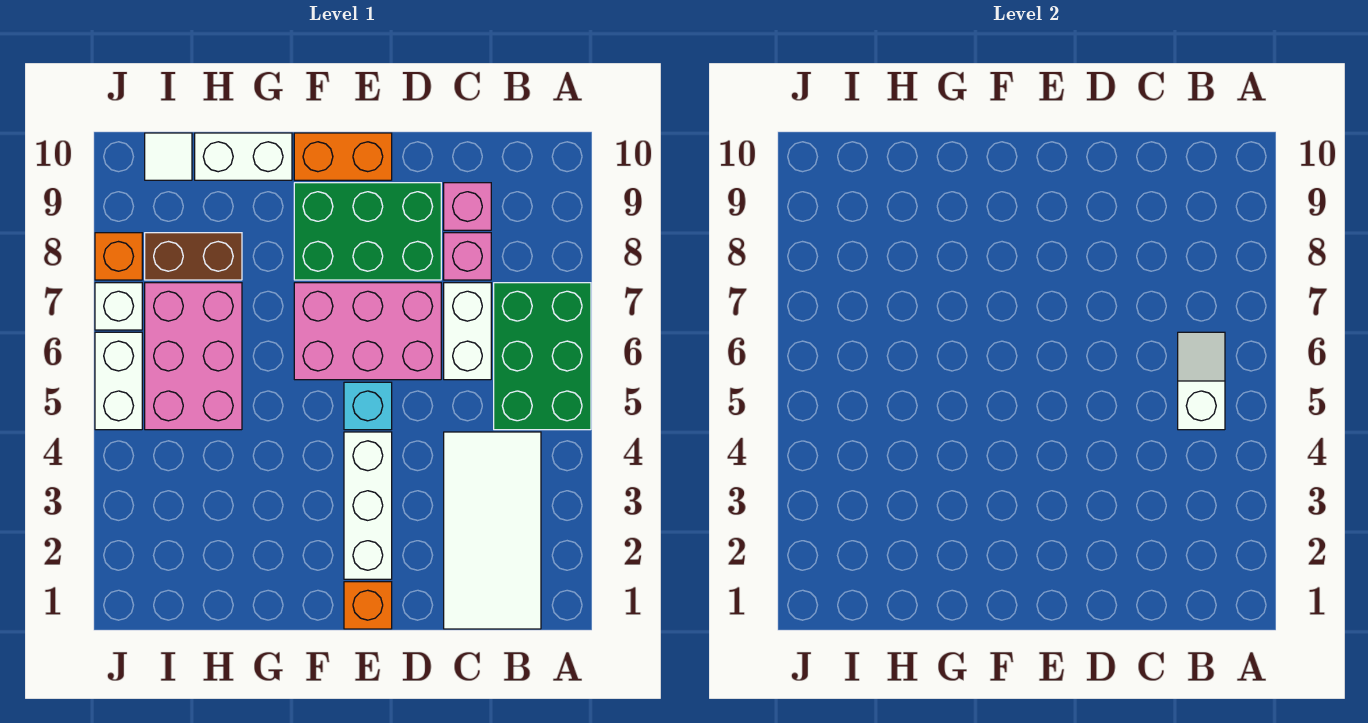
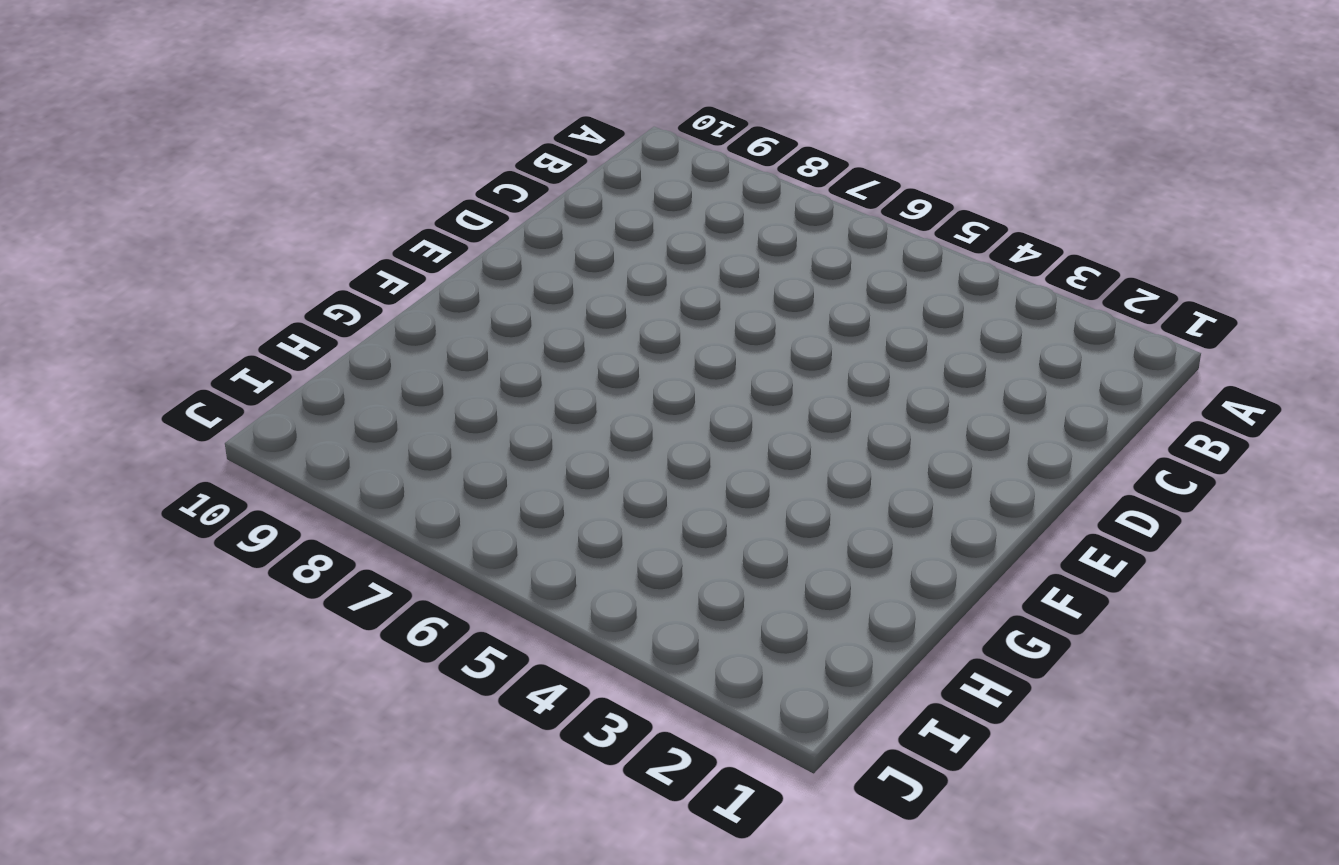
none -> green 2x3 brick [494,283,591,430]
none -> white 2x4 tile [444,432,541,629]
none -> white 1x2 brick [444,283,491,380]

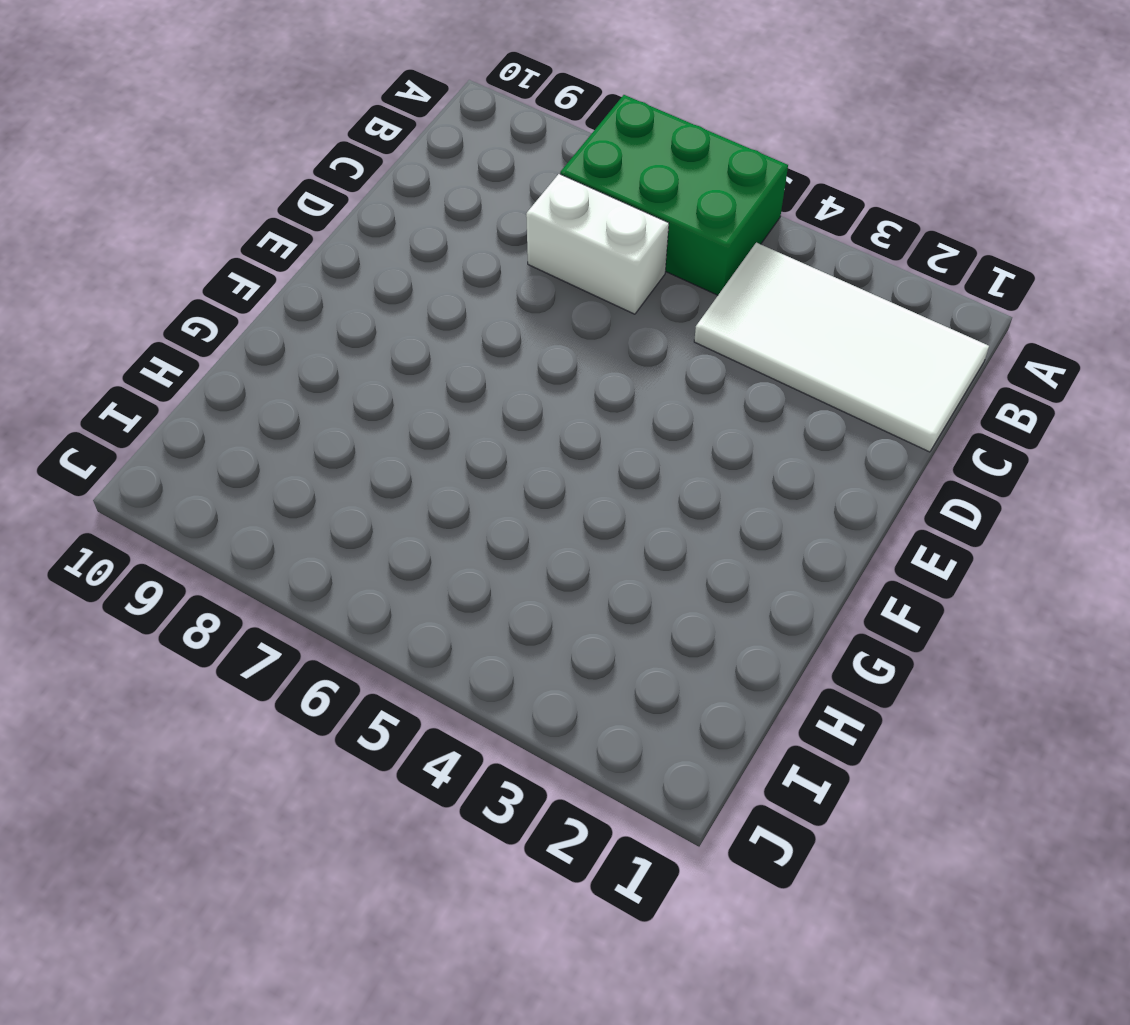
none -> pink 1x1 brick [444,233,491,280]
none -> pink 1x1 brick [444,183,491,230]
none -> pink 2x3 brick [294,283,441,380]

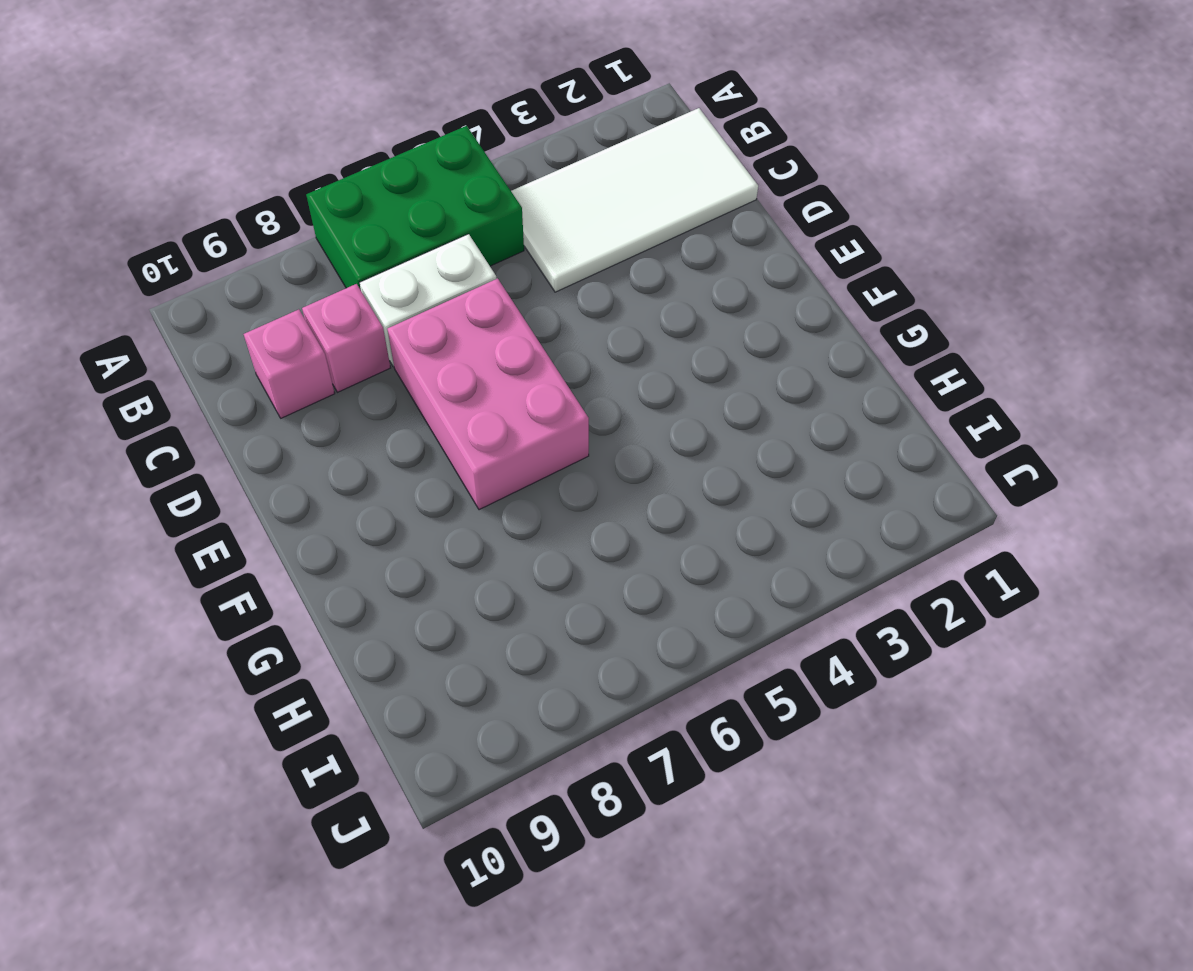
none -> green 2x3 brick [294,183,441,280]
none -> orange 1x1 brick [344,582,392,629]
none -> white 1x3 brick [344,432,392,579]

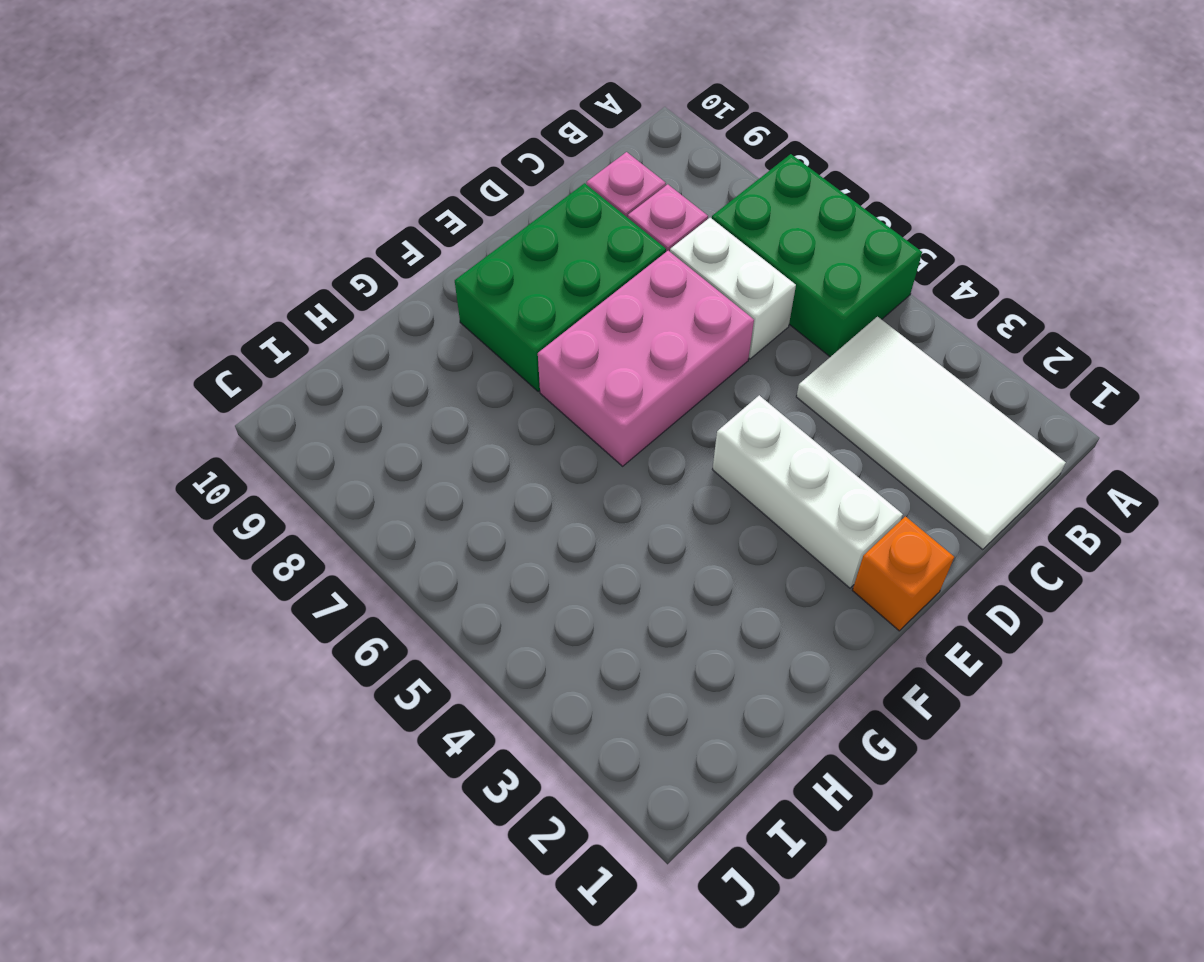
none -> cyan 1x1 brick [344,382,392,430]
none -> orange 1x2 brick [294,133,392,180]
none -> white 1x2 brick [195,133,292,180]

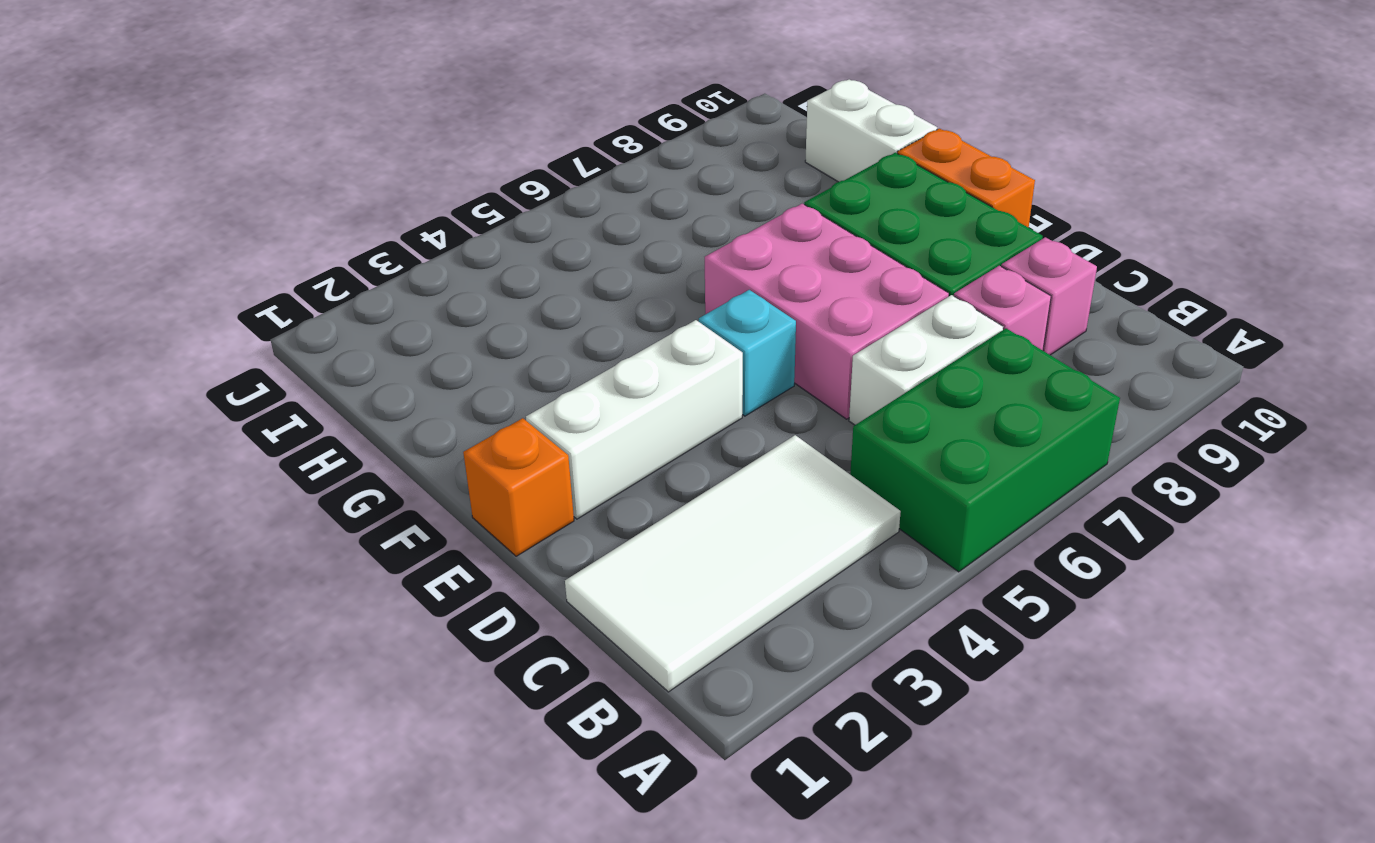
none -> pink 2x3 brick [145,283,242,430]
none -> brown 1x2 brick [145,233,242,280]
none -> white 1x1 tile [145,133,192,180]

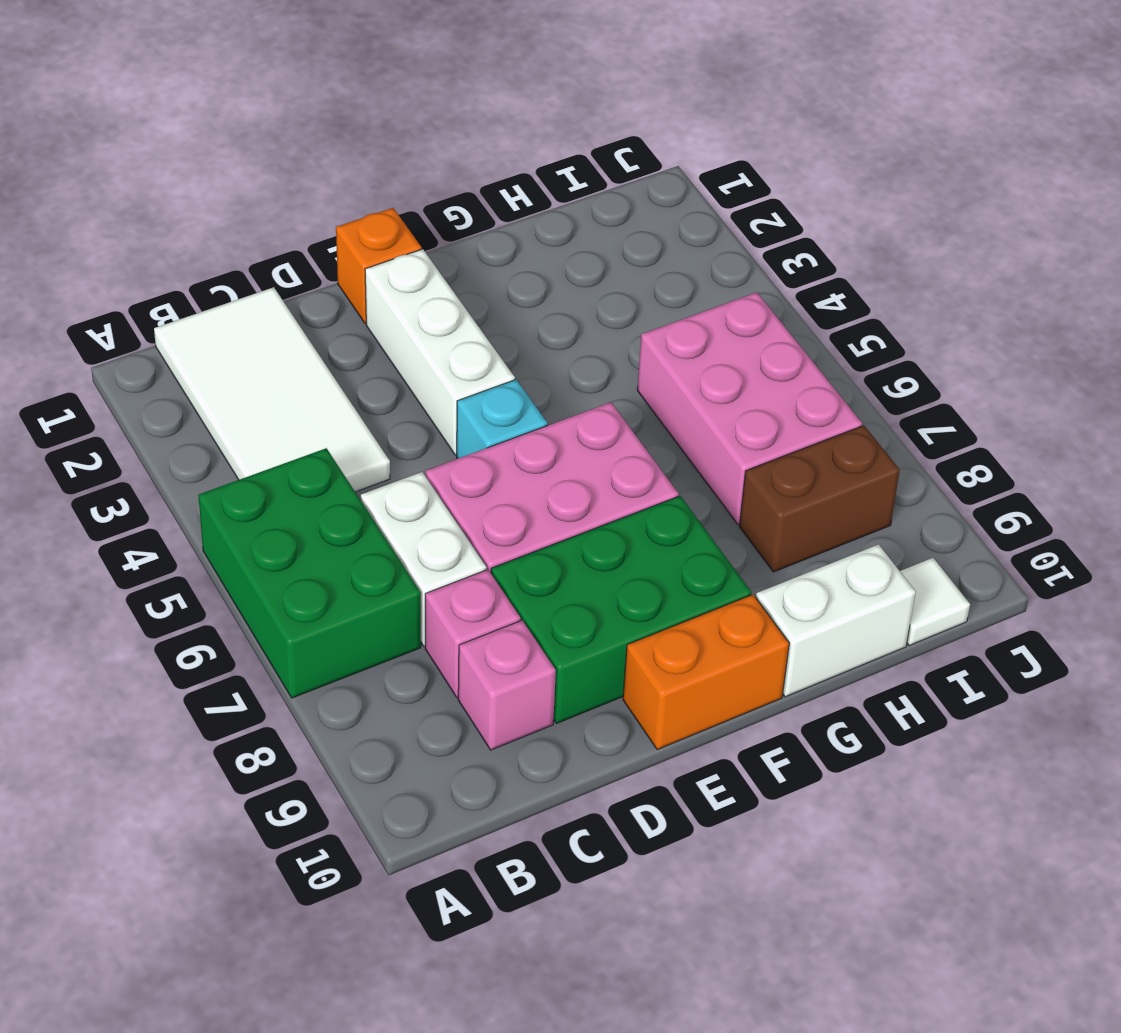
none -> white 1x2 brick [95,332,142,430]
none -> white 1x1 brick [95,283,142,330]
none -> orange 1x1 brick [95,233,142,280]

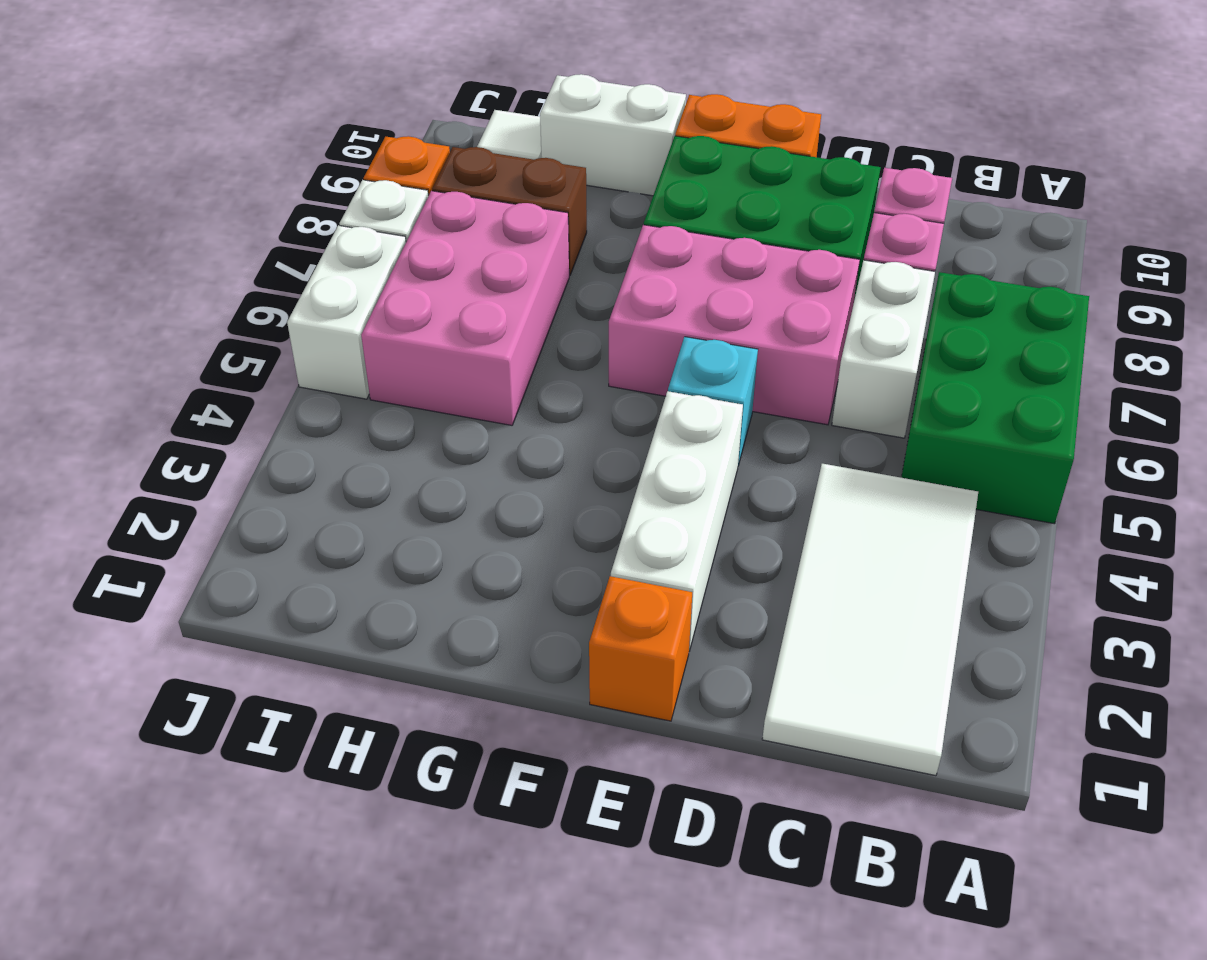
none -> white 1x2 slope [1178,332,1225,430]

